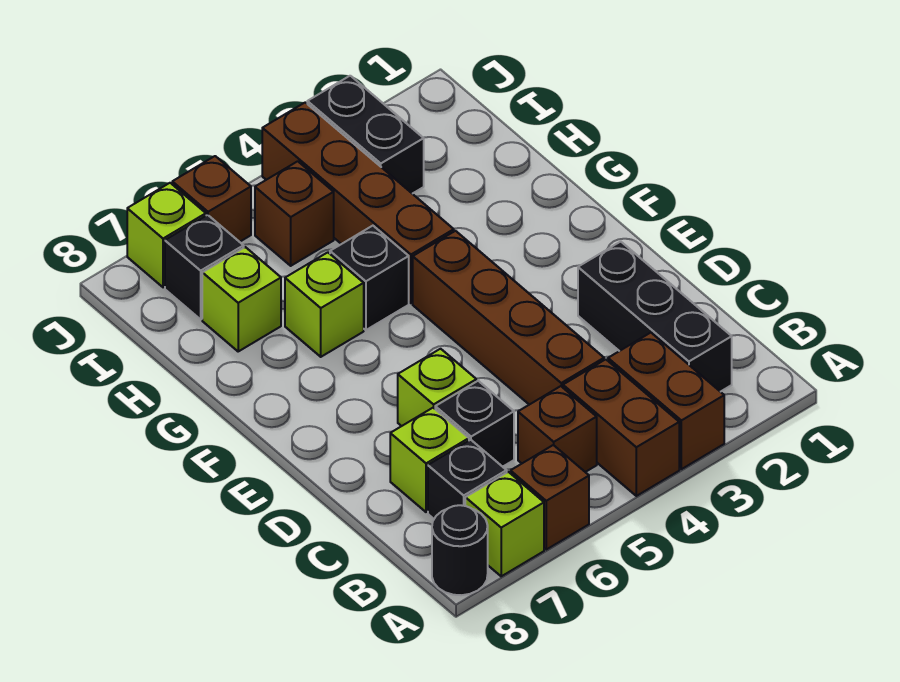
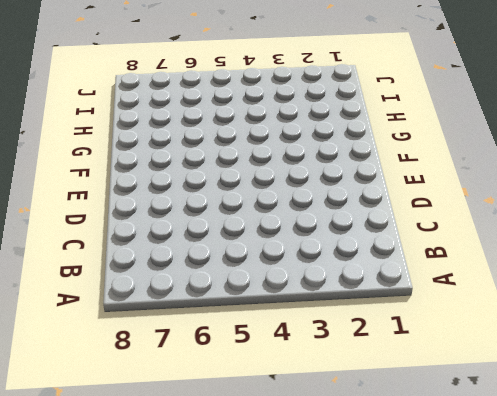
none -> brown 1x2 brick [608,333,724,469]
none -> brown 1x2 brick [563,359,679,496]
none -> brown 1x1 brick [511,445,589,550]

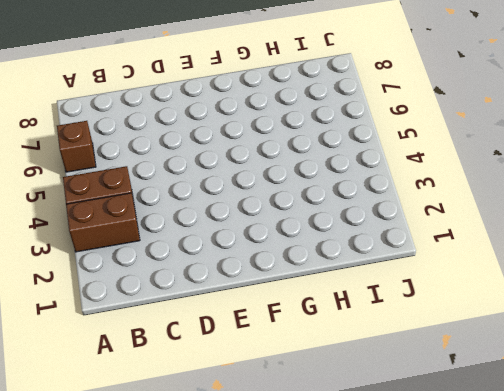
none -> lime 1x1 brick [465,472,544,576]
none -> black 1x1 round brick [432,505,488,595]
none -> black 1x3 brick [578,242,732,392]

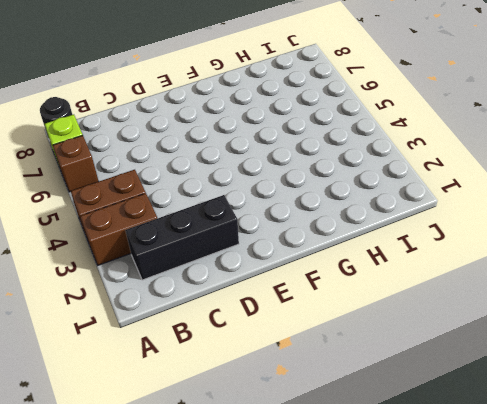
none -> brown 1x1 brick [518,386,597,472]
none -> black 1x1 brick [428,440,507,519]
none -> brown 1x4 brick [413,231,604,405]

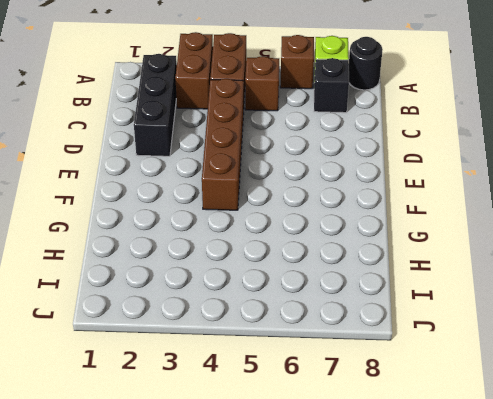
none -> black 1x1 brick [435,381,514,467]
none -> lime 1x1 brick [390,408,469,512]
none -> lime 1x1 brick [398,349,476,426]

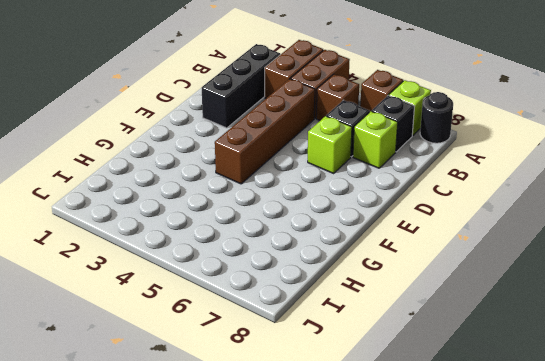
none -> brown 1x4 brick [262,102,454,303]
none -> black 1x1 brick [330,226,409,330]
none -> lime 1x1 brick [285,252,364,357]

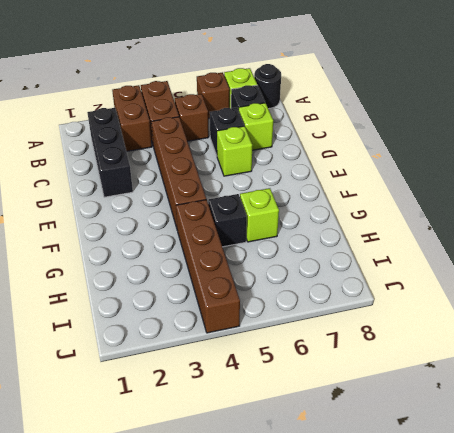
none -> lime 1x1 brick [202,247,281,351]
none -> black 1x2 brick [307,76,424,194]
none -> brown 1x1 brick [255,161,334,266]

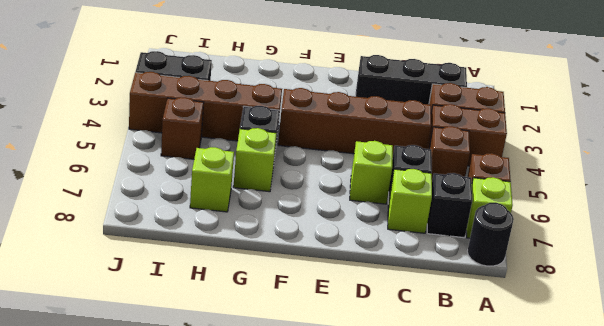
none -> black 1x1 brick [165,215,244,319]
none -> brown 1x1 brick [172,156,251,242]
none -> lime 1x1 brick [127,183,206,287]

